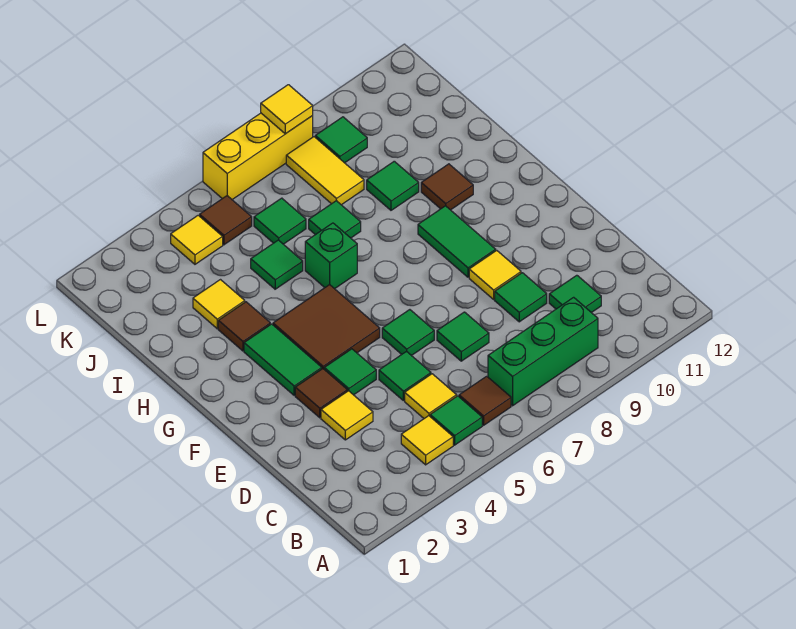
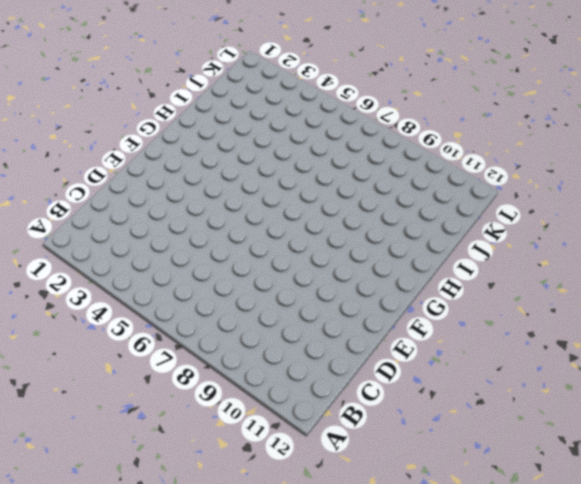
none -> yellow 1x1 tile [401,416,453,465]
none -> green 1x1 tile [430,396,482,445]
none -> brown 1x1 tile [459,376,511,425]
none -> green 1x3 brick [488,297,598,406]

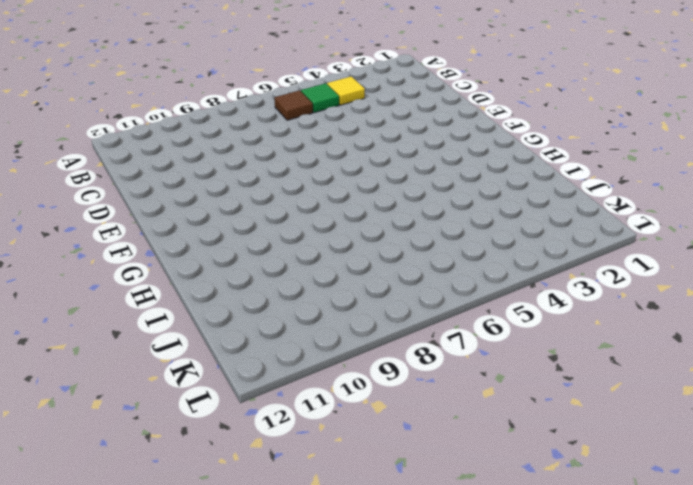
none -> green 1x3 brick [488,297,598,406]
none -> yellow 1x1 tile [405,374,457,418]
none -> green 1x1 tile [549,275,601,313]
none -> yellow 1x1 tile [321,391,373,440]

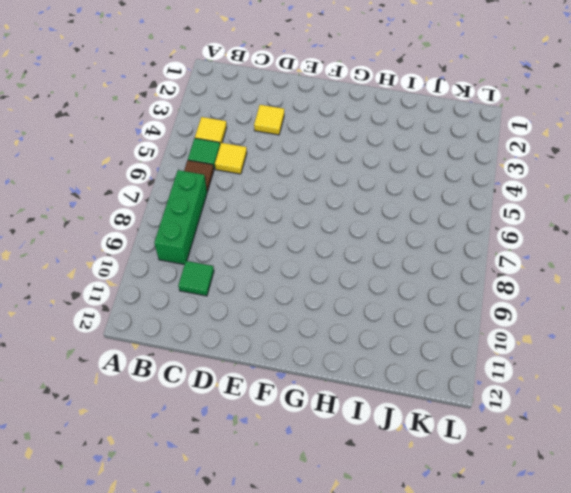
none -> green 1x1 tile [379,351,431,400]
none -> green 1x1 tile [437,312,489,361]
none -> green 1x1 tile [495,273,547,322]
none -> brown 1x1 tile [295,369,347,418]

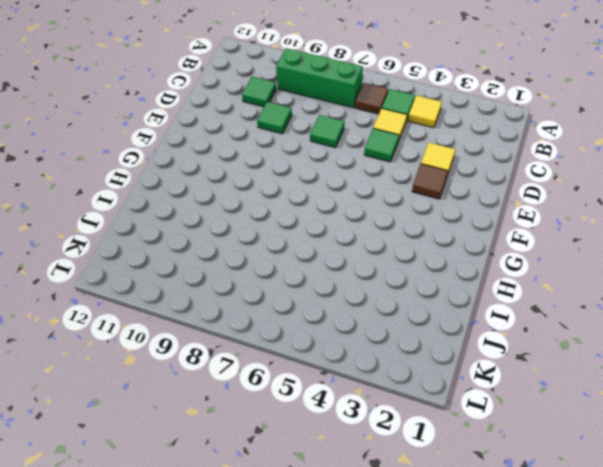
none -> green 1x1 tile [324,349,376,395]
none -> green 1x1 tile [382,310,434,356]
none -> yellow 1x1 tile [469,250,521,299]
none -> green 1x2 tile [244,324,322,395]

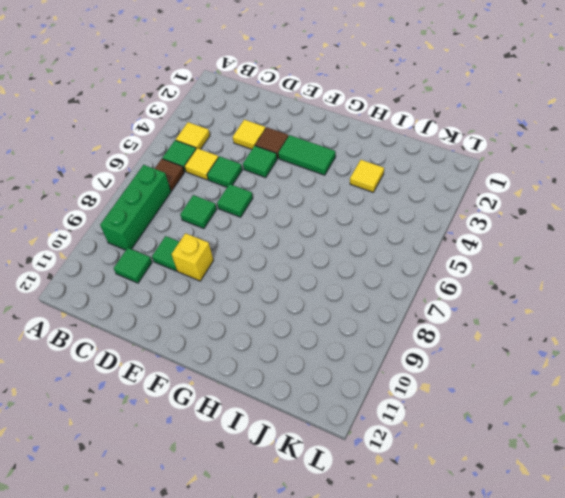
yellow 1x1 brick [171,233,214,281] -> yellow 1x1 tile [469,250,521,299]
none -> brown 2x2 tile [273,285,380,369]
none -> green 1x2 tile [418,206,496,277]
none -> brown 1x1 tile [218,302,270,351]
none -> green 1x1 brick [305,223,357,289]

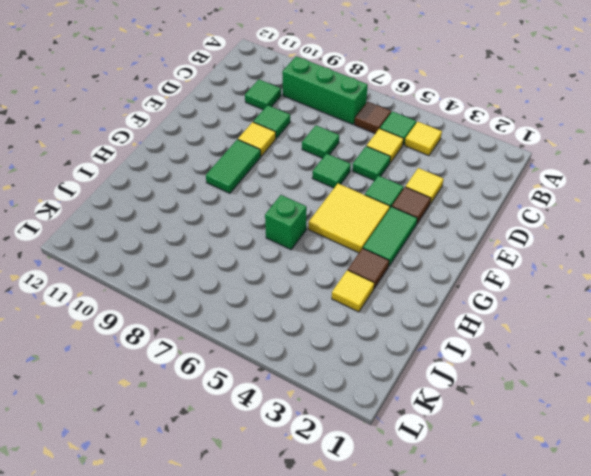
yellow 2x2 tile [308,184,390,253] -> brown 2x2 tile [273,285,380,369]
none -> brown 1x1 tile [421,164,473,210]
none -> green 1x1 tile [251,240,303,289]
none -> green 1x1 tile [309,201,361,238]
none -> green 1x1 tile [367,161,419,210]

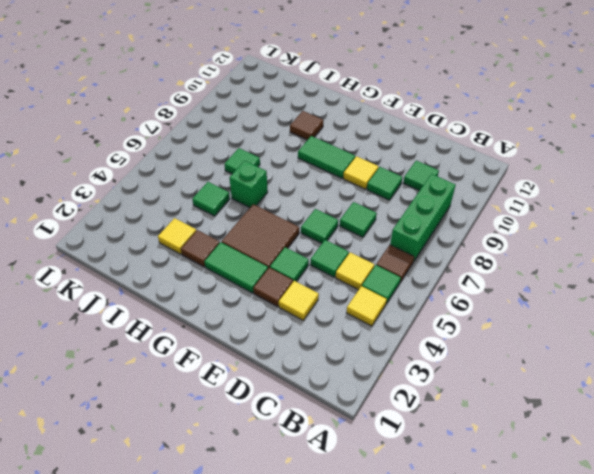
none -> green 1x1 tile [367,161,419,210]
none -> green 1x1 tile [254,198,306,244]
none -> yellow 1x2 tile [286,137,364,205]
none -> yellow 1x1 tile [171,215,223,264]

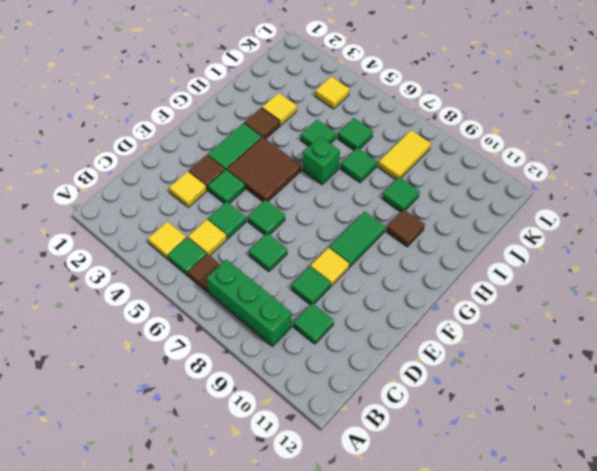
none -> brown 1x1 tile [200,196,252,245]
none -> green 1x1 tile [315,117,367,163]
none -> yellow 1x3 brick [203,113,313,199]
none -> yellow 1x1 tile [261,85,313,134]

